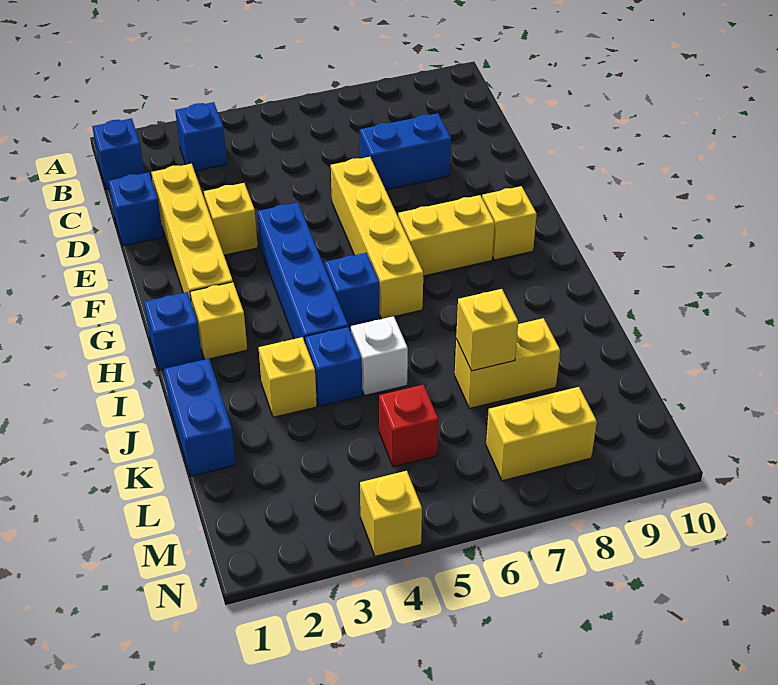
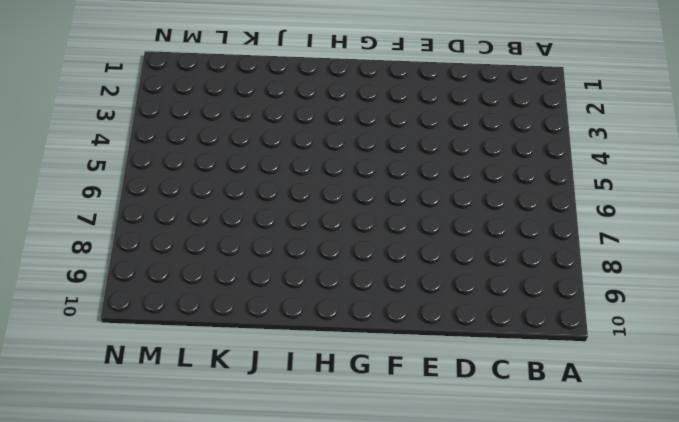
none -> blue 1x1 brick [92,118,144,189]
none -> blue 1x1 brick [175,102,227,171]
none -> blue 1x1 brick [108,172,163,246]

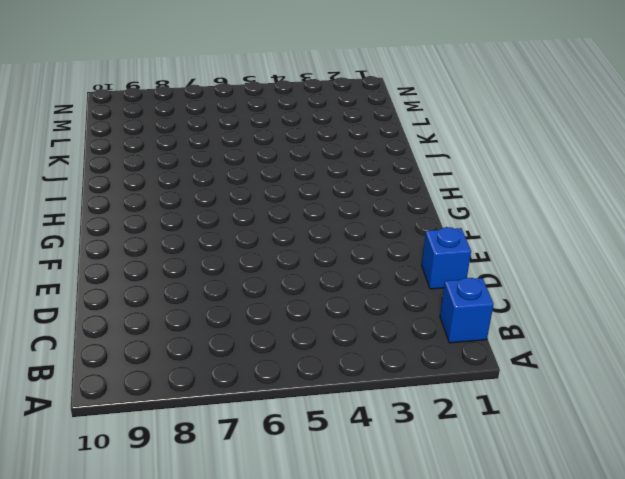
none -> blue 1x1 brick [175,102,227,171]
none -> yellow 1x4 brick [151,164,233,300]
none -> blue 1x2 brick [360,113,451,190]

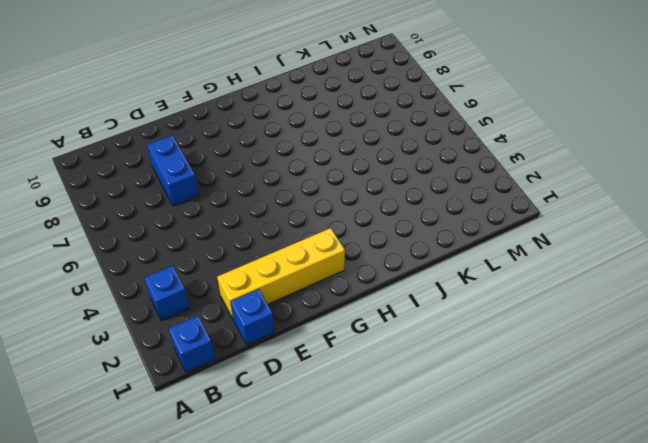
none -> yellow 1x1 brick [204,183,258,255]
none -> yellow 1x4 brick [331,157,423,319]
none -> blue 1x4 brick [257,203,348,342]

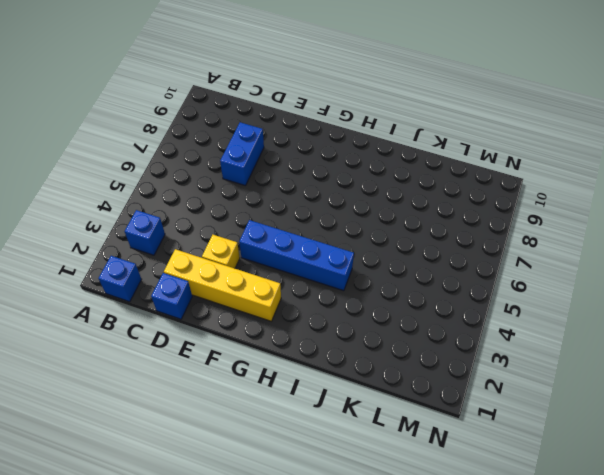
none -> yellow 1x4 brick [331,157,423,319]
none -> yellow 1x2 brick [398,195,495,276]
none -> yellow 1x1 brick [482,186,537,260]

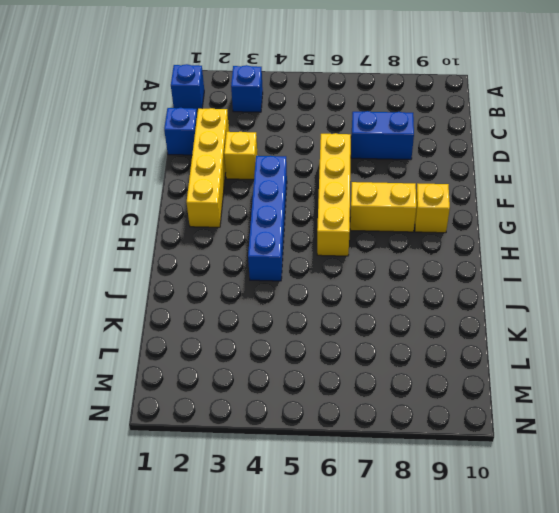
none -> blue 1x1 brick [144,292,202,370]
none -> yellow 1x1 brick [190,282,247,359]
none -> blue 1x1 brick [325,253,380,327]

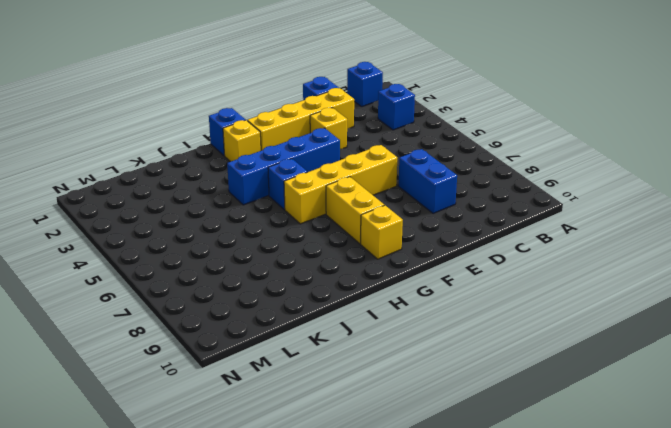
none -> blue 1x2 brick [164,359,236,476]
none -> yellow 1x1 brick [259,337,317,417]
none -> blue 1x1 brick [305,327,362,406]

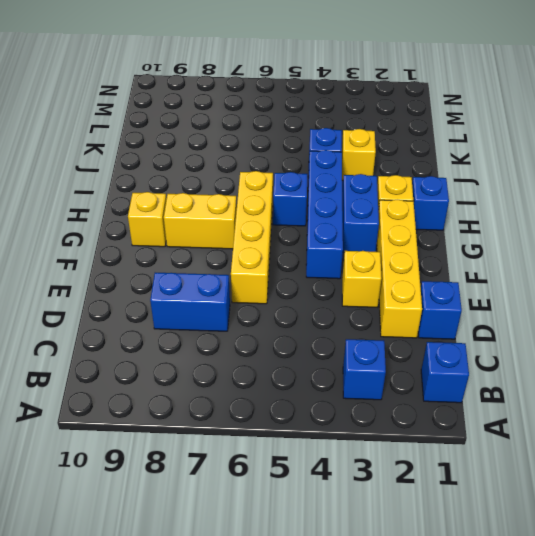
blue 1x2 brick [342,174,379,252] -> blue 1x2 brick moved to [164,359,236,476]
none -> white 1x1 brick [351,316,408,395]
none -> yellow 1x2 brick [455,318,560,408]
none -> red 1x1 brick [379,385,438,467]

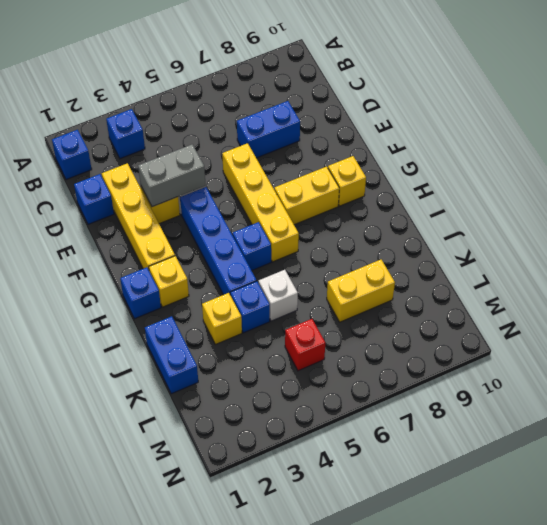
grey 1x2 brick [138,145,206,207] -> none
none -> yellow 1x2 brick [486,387,597,481]
none -> yellow 1x1 brick [360,471,422,556]
none -> yellow 1x1 brick [456,289,518,371]

